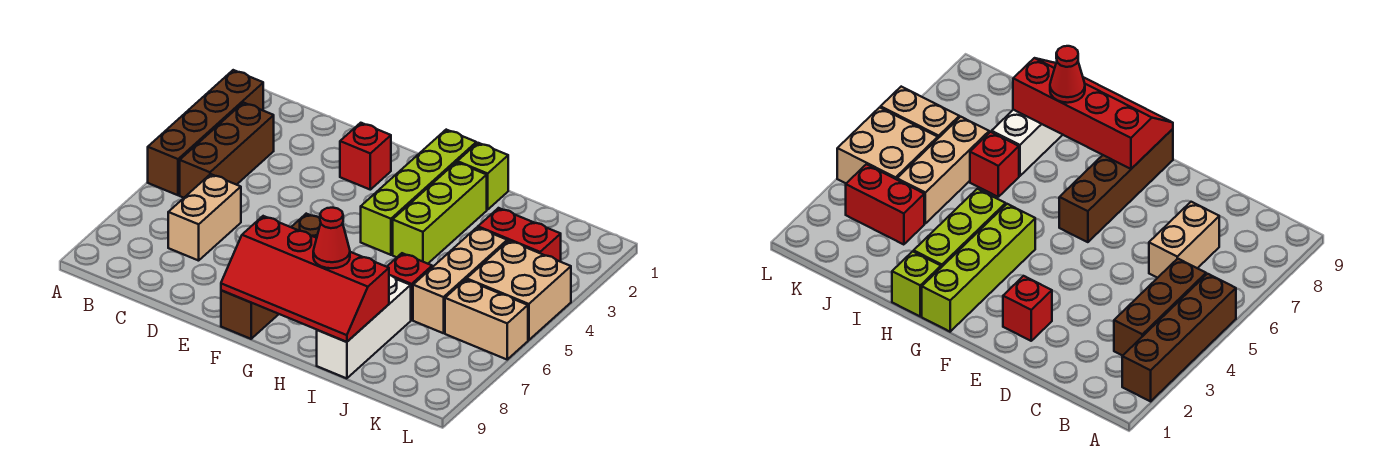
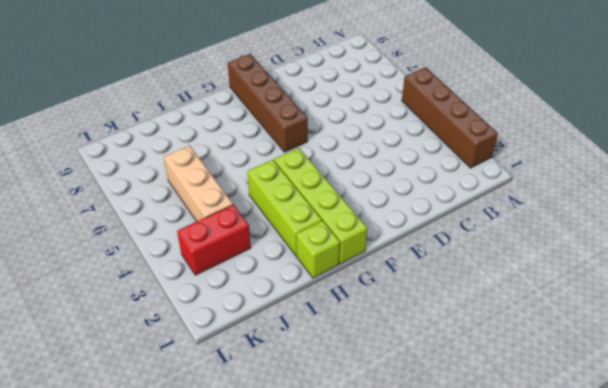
none -> brown 1x3 brick [180,103,274,198]
none -> tan 1x2 brick [168,174,241,261]
none -> red 1x1 brick [340,123,391,190]

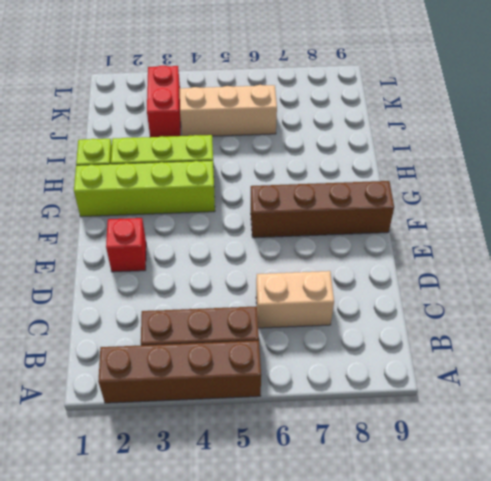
none -> red 1x1 brick [387,253,432,320]
none -> white 1x3 brick [317,275,411,378]
none -> tan 2x2 brick [467,241,571,340]

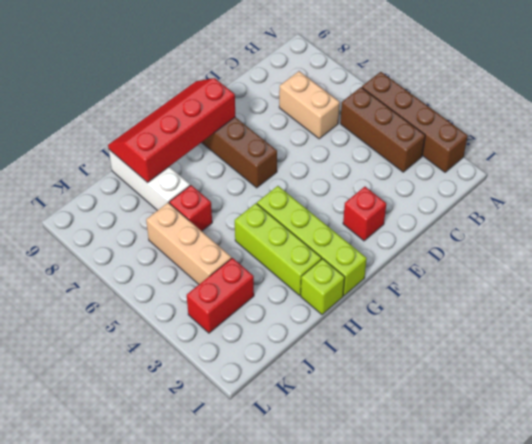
none -> tan 2x2 brick [467,241,571,340]
none -> tan 1x2 brick [445,279,528,359]
none -> red 1x1 cone [313,208,350,268]

